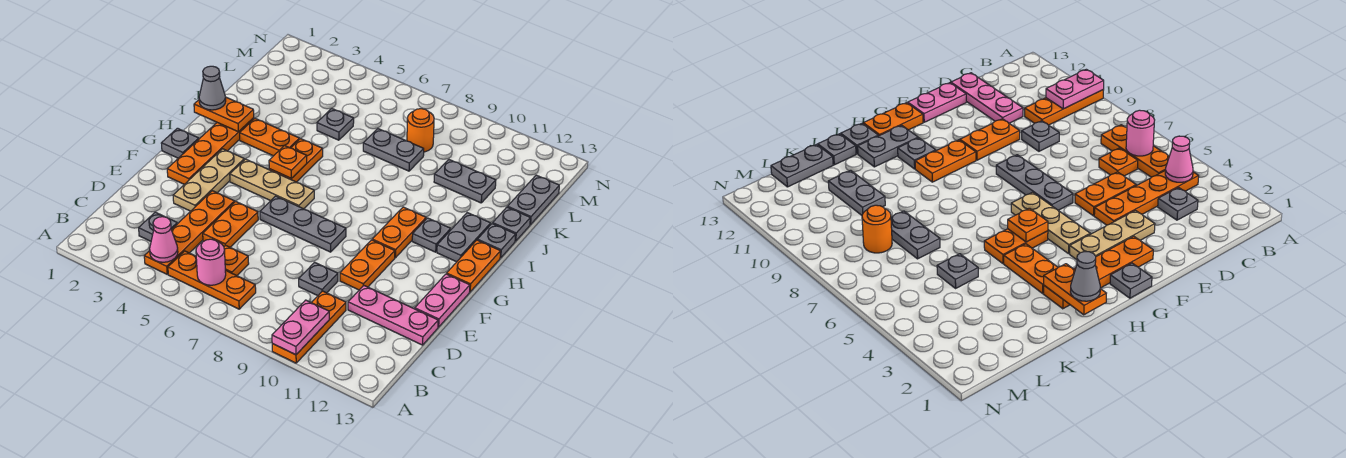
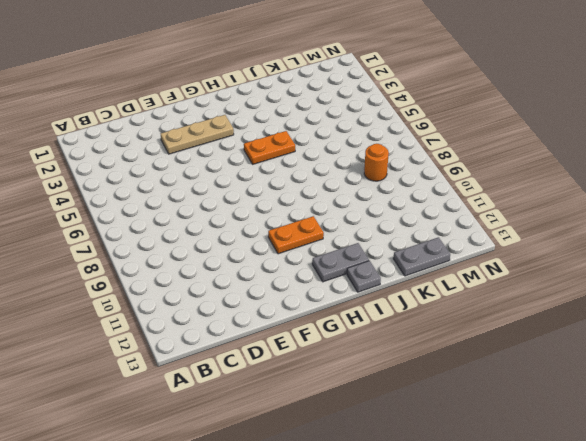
none -> orange 1x3 plate [272,291,346,363]
none -> orange 1x4 plate [144,191,235,274]
none -> orange 1x3 plate [168,251,256,309]
none -> grey 1x1 plate [139,212,177,241]

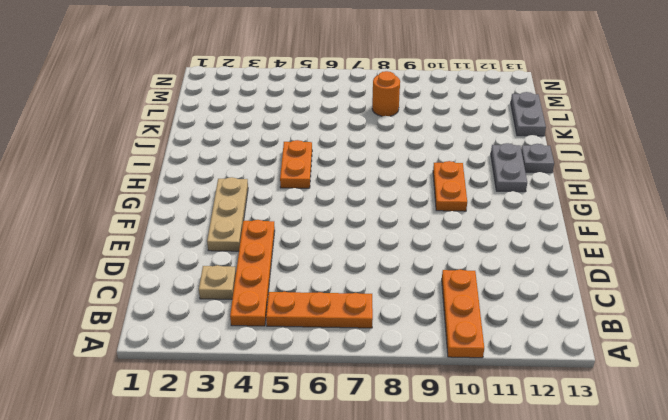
tan 1x1 plate [199,265,236,299] -> grey 1x1 plate [139,212,177,241]
none -> orange 1x1 plate [224,245,249,276]
none -> orange 1x2 plate [203,202,258,247]
none -> grey 1x1 plate [299,262,338,296]
none -> pink 1x3 plate [348,286,438,345]

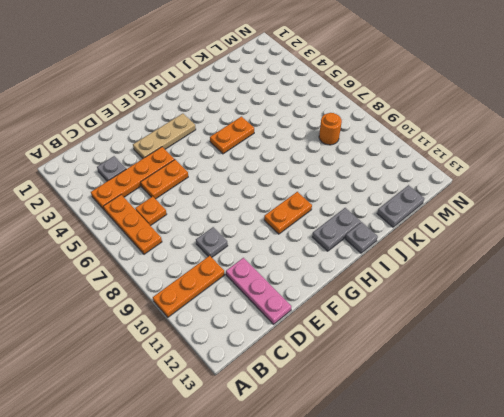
none -> orange 1x2 plate [340,240,395,290]
none -> pink 1x2 plate [415,274,470,327]
none -> orange 1x4 plate [167,118,254,184]
none -> grey 1x3 plate [260,196,346,252]

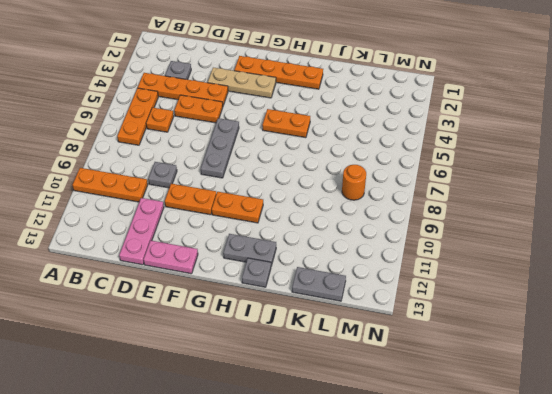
none -> grey 1x1 plate [161,128,199,158]
none -> tan 1x3 plate [230,159,314,209]
none -> orange 1x2 plate [447,240,501,292]
none -> grey 1x1 plate [412,218,451,252]

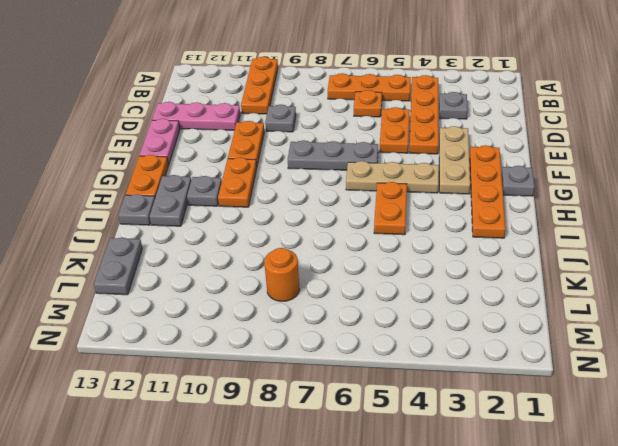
none -> orange 1x2 plate [240,119,299,156]
none -> grey 1x1 plate [493,207,530,241]
none -> grey 1x1 plate [317,108,354,140]
none -> grey 1x2 plate [363,129,424,171]

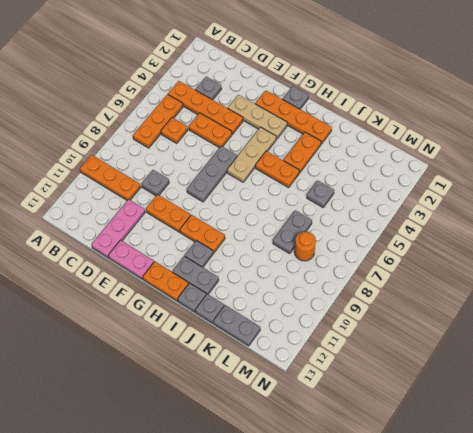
none -> grey 1x2 plate [434,160,496,203]
none -> pink 1x2 plate [272,300,329,355]
none -> pink 1x1 cone [150,217,178,262]
none -> pink 1x1 round brick [196,239,226,285]

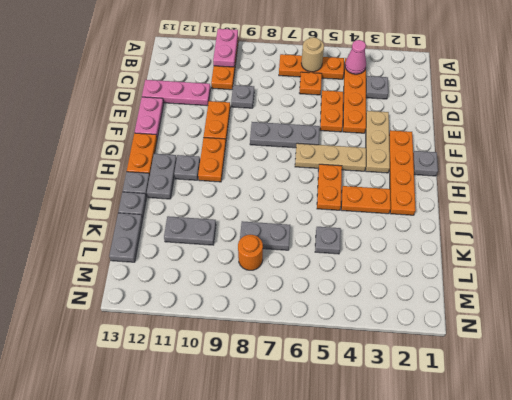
tan 1x1 round brick [301,37,324,72] -> pink 1x1 round brick [196,239,226,285]
none -> orange 1x1 plate [269,145,307,179]
none -> orange 1x2 plate [194,97,254,132]
none -> grey 1x1 cone [199,66,226,110]

